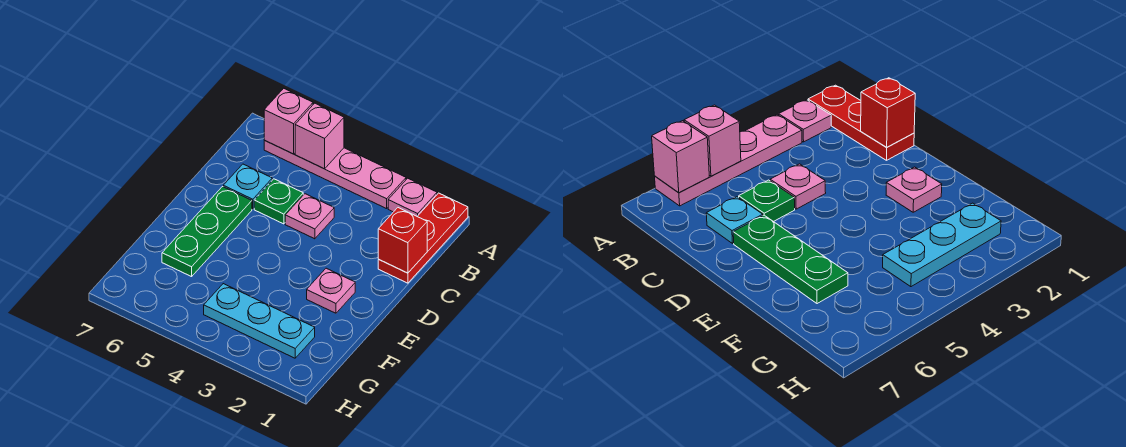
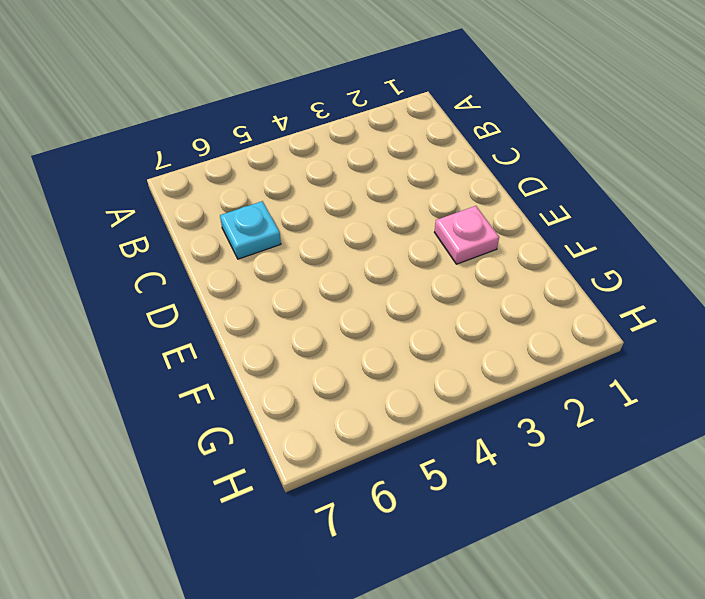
none -> red 1x3 plate [378,193,468,283]
none -> pink 1x1 plate [388,178,437,216]
none -> pink 1x4 plate [264,140,406,209]

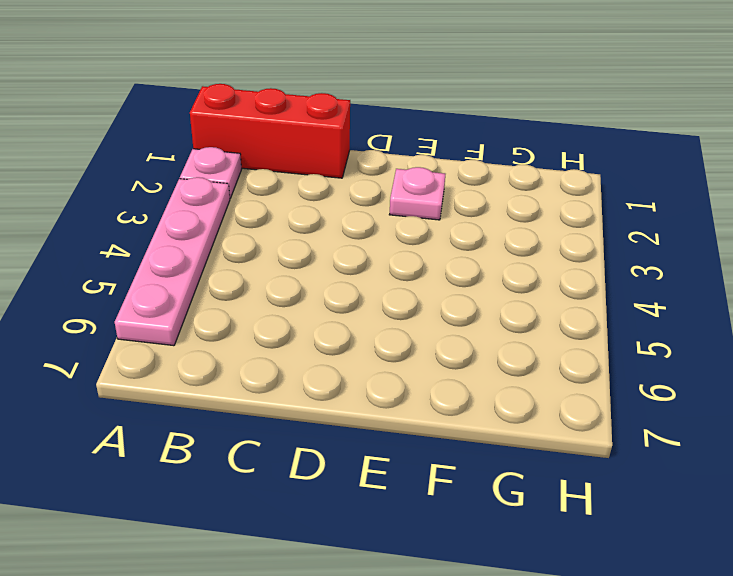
red 1x3 brick [190,84,350,178] -> red 1x3 plate [378,193,468,283]
none -> pink 1x1 plate [285,194,334,239]
none -> green 1x1 plate [254,179,303,224]
none -> cyan 1x1 plate [223,164,272,209]

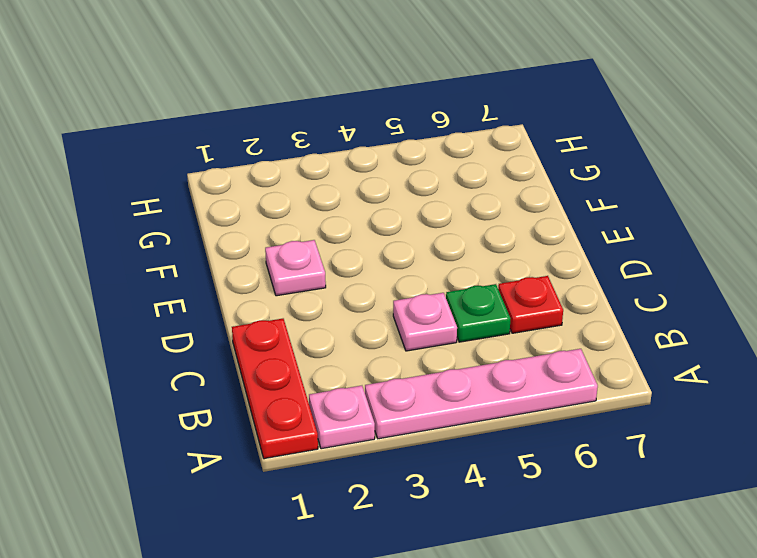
red 1x1 plate [498,276,563,333] -> cyan 1x1 plate [223,164,272,209]
none -> green 1x3 plate [162,187,252,277]
none -> cyan 1x3 plate [204,284,315,358]
none -> pink 1x1 brick [295,103,344,169]

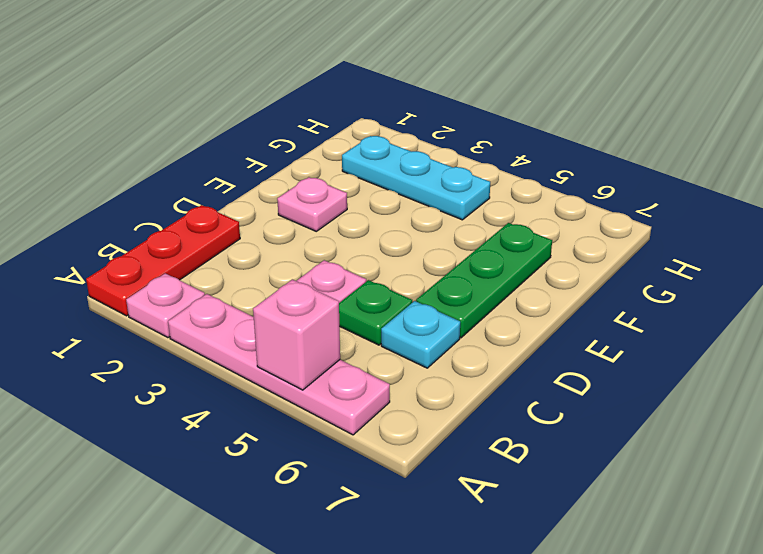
none -> pink 1x1 brick [264,88,313,154]
none -> red 1x1 brick [378,208,427,273]

